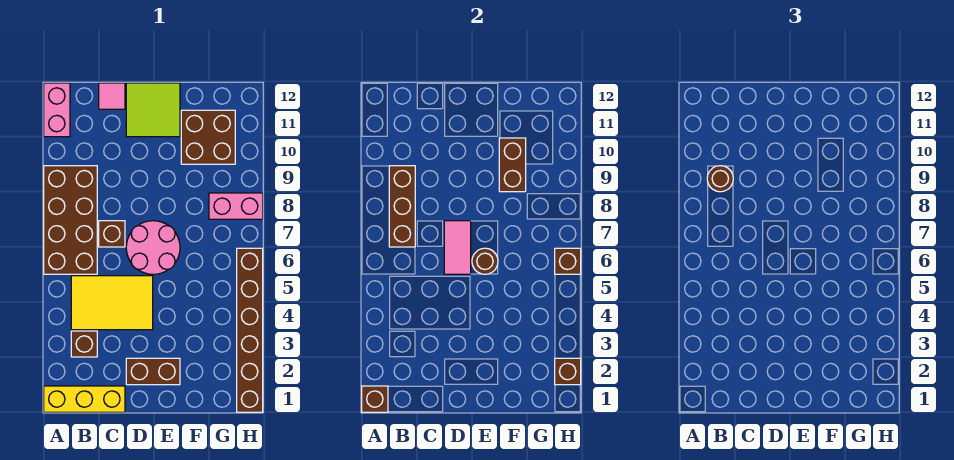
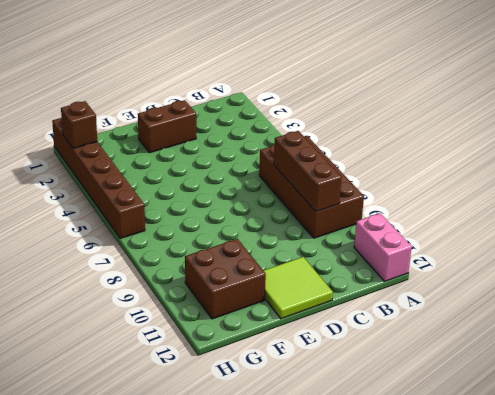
none -> yellow 1x3 brick [44,386,125,412]
none -> brown 1x1 brick [71,331,97,357]
none -> yellow 2x3 tile [71,276,153,330]

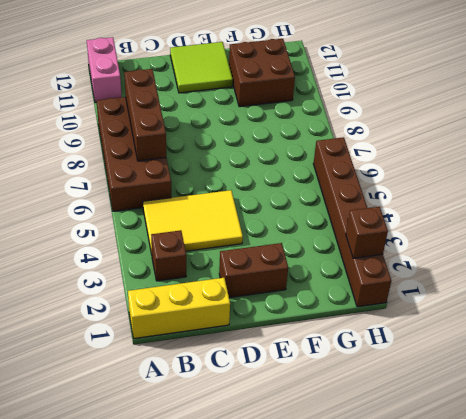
none -> brown 1x1 brick [99,221,125,247]
none -> pink 1x1 tile [99,83,125,109]
none -> pink 2x2 round brick [126,221,180,274]

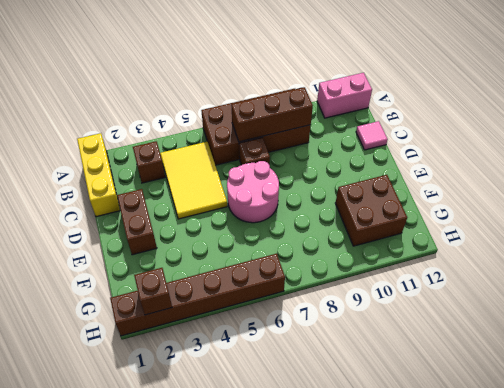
none -> lime 2x2 tile [126,83,180,137]
none -> pink 1x2 brick [209,193,263,219]
none -> brown 1x1 brick [362,386,388,412]

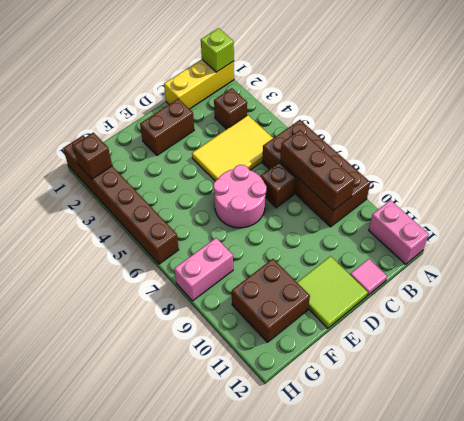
lime 1x1 brick [201,28,234,72] -> brown 1x1 brick [362,386,388,412]
none -> pink 1x2 tile [444,221,471,274]
none -> brown 1x1 round brick [472,248,498,274]
none -> brown 1x2 brick [499,138,526,192]

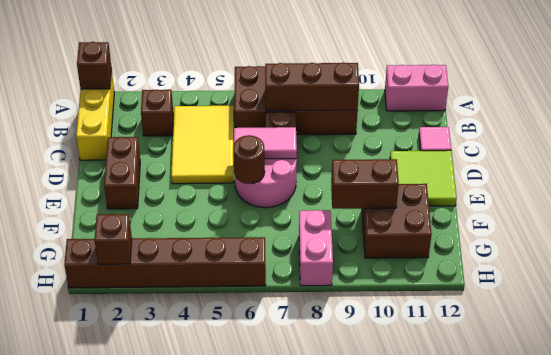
none -> brown 1x1 brick [555,248,581,274]
none -> brown 1x1 round brick [707,166,733,192]

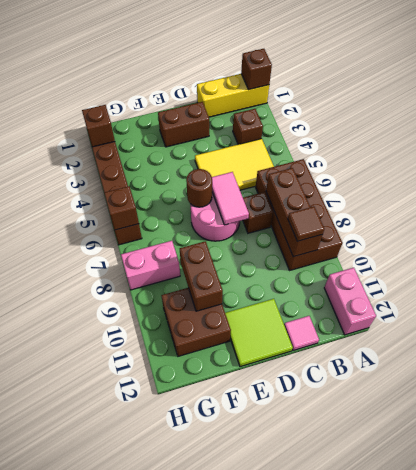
brown 1x1 tile [288,207,324,241] -> brown 1x1 round brick [707,166,733,192]

